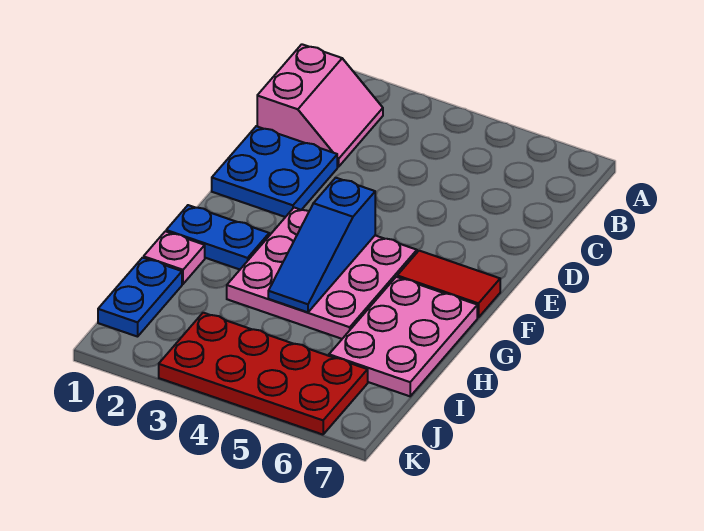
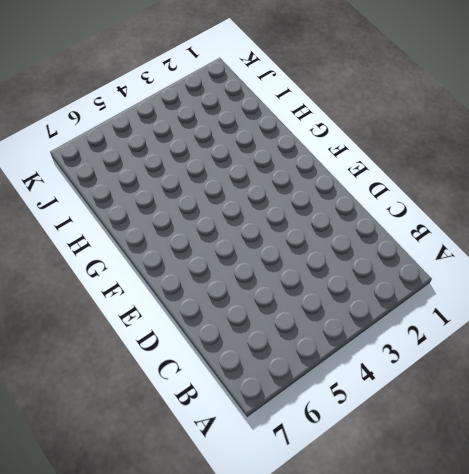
none -> pink 2x2 slope [257,44,383,167]
none -> blue 2x2 plate [212,126,337,217]

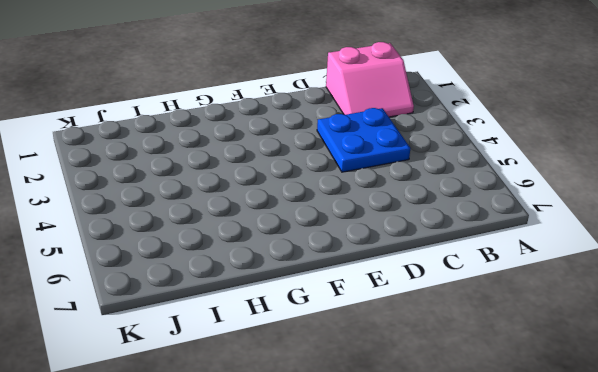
blue 2x2 plate [317,108,410,172] -> blue 2x2 plate moved to [212,126,337,217]
none -> pink 3x3 plate [227,208,417,339]
none -> red 1x2 tile [397,251,500,318]

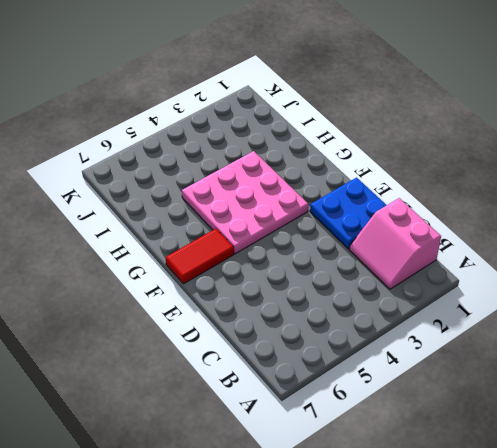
none -> blue 1x2 plate [166,205,269,270]
none -> pink 2x3 plate [329,277,477,396]

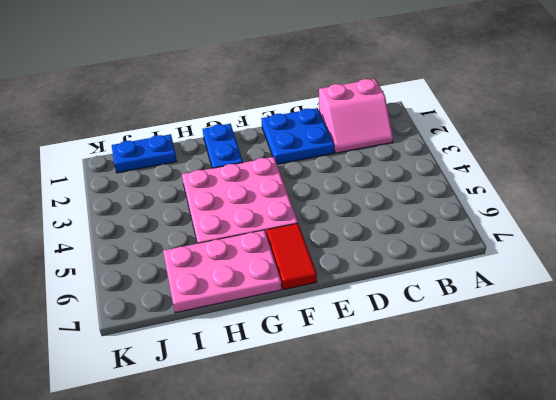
none -> pink 1x1 plate [144,231,205,284]
none -> red 2x4 plate [159,313,368,435]

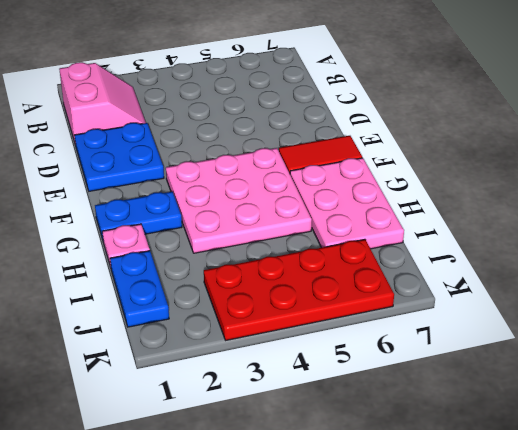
none -> blue 1x3 slope [268,178,375,312]

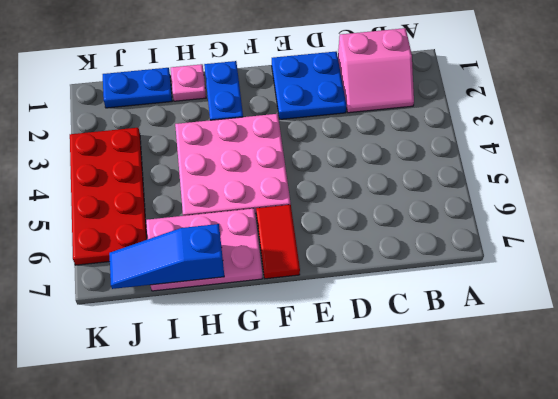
blue 1x3 slope [109,224,224,289] -> blue 1x3 slope moved to [268,178,375,312]

